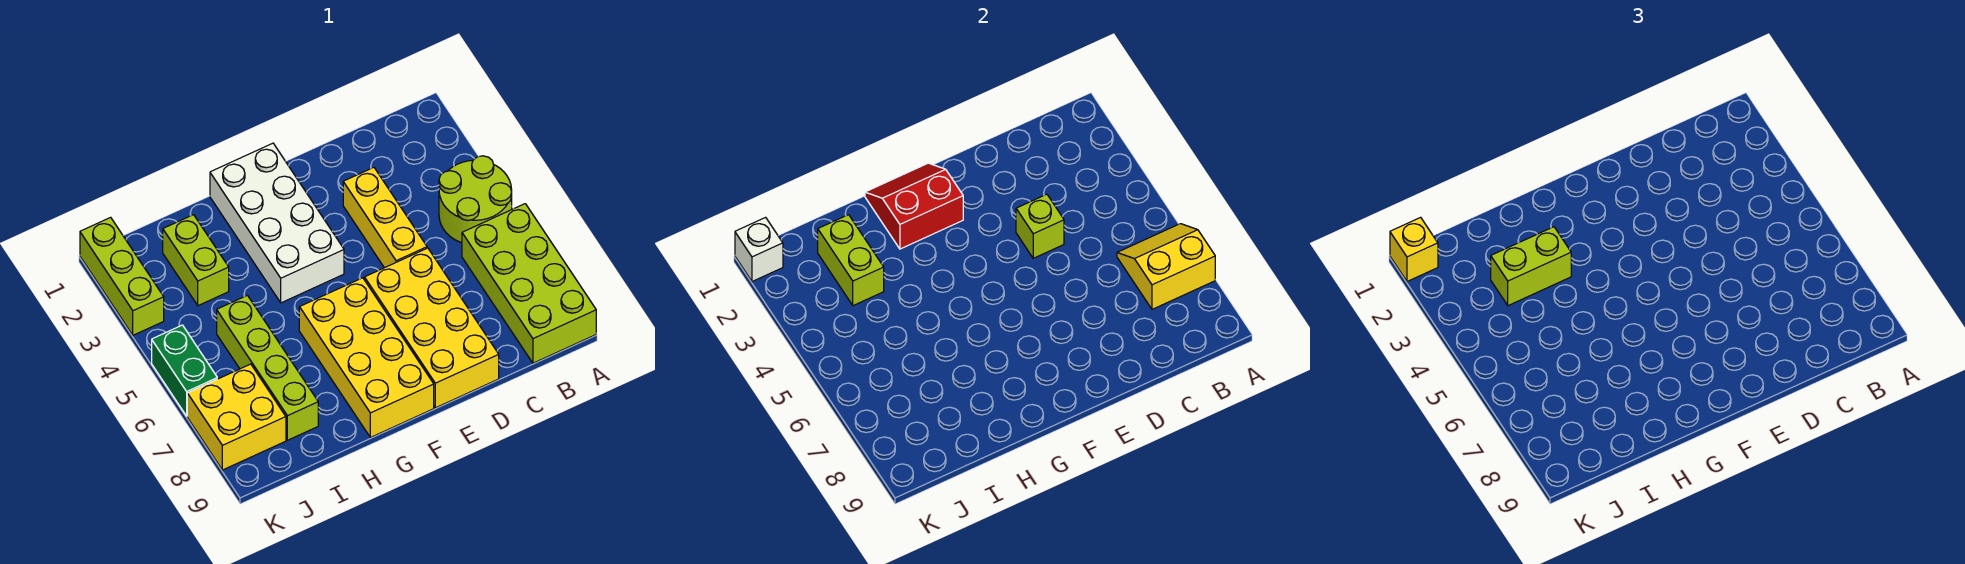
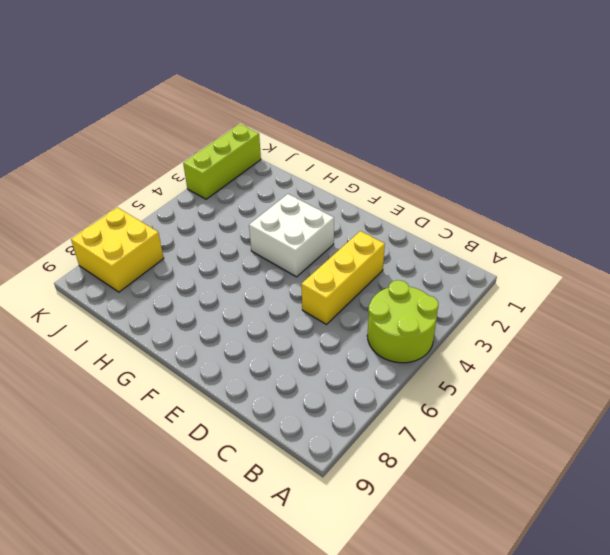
white 2x2 brick [249,194,334,277] -> white 2x4 brick [210,143,344,303]
none -> lime 2x4 brick [462,204,596,363]
none -> yellow 2x4 brick [364,248,499,408]
none -> yellow 2x4 brick [299,278,434,438]

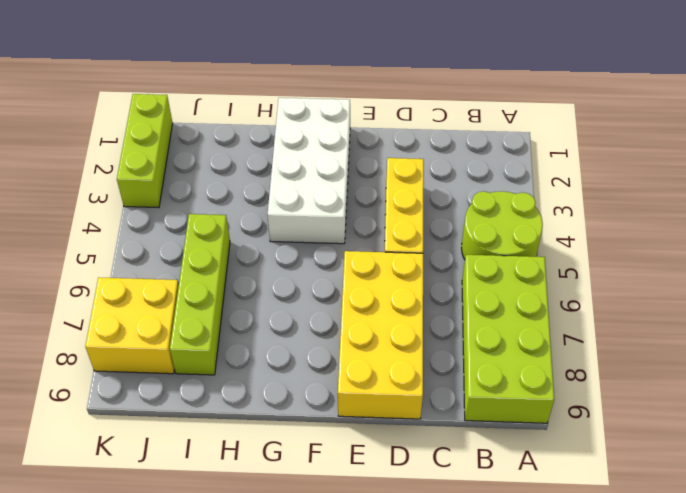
none -> yellow 2x4 brick [299,278,434,438]
none -> lime 1x2 brick [163,215,229,306]
none -> green 1x2 brick [152,325,217,416]

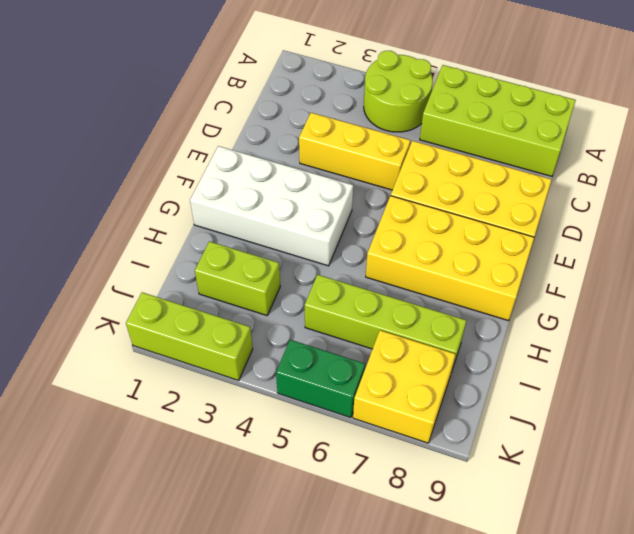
none -> yellow 2x2 slope [1117,224,1215,309]
none -> lime 1x1 brick [1016,194,1064,258]
none -> red 2x2 slope [865,163,963,249]

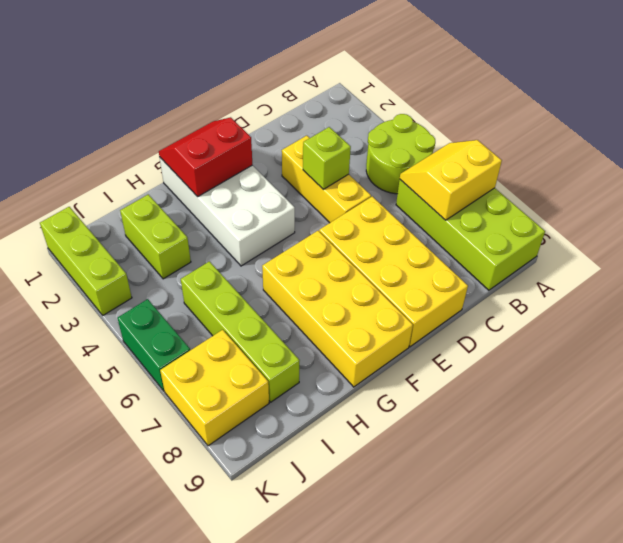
none -> lime 1x2 brick [818,215,884,306]
none -> white 1x1 brick [735,217,783,281]
none -> lime 1x2 brick [1491,227,1571,306]

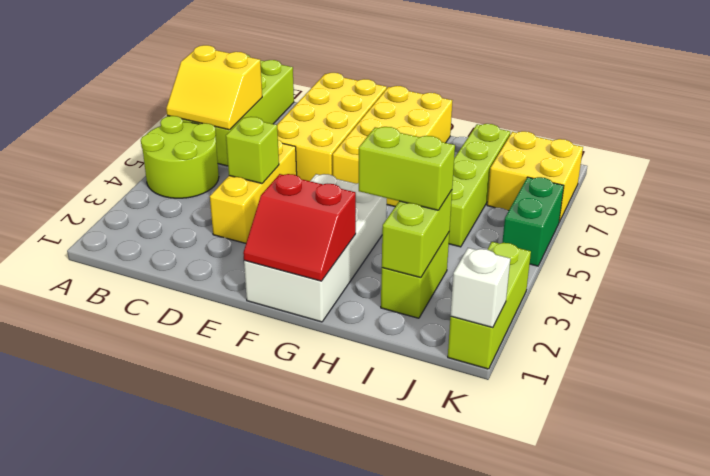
none -> yellow 1x1 brick [1390,217,1438,281]

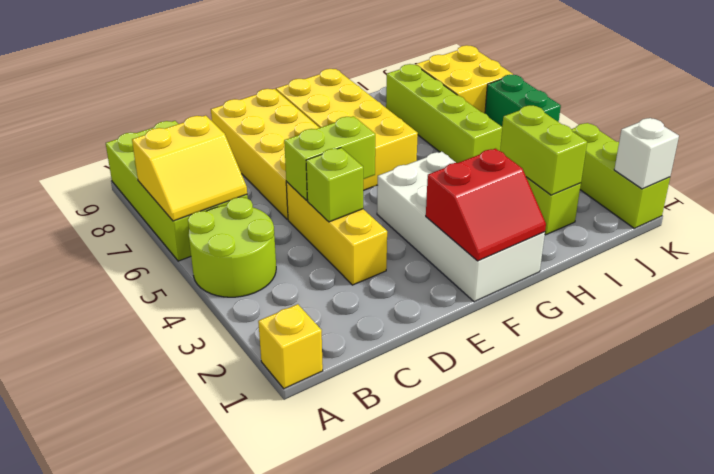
yellow 1x1 brick [258,304,323,389] -> yellow 1x1 brick moved to [1390,217,1438,281]
lime 1x2 brick [284,116,375,201] -> lime 1x2 brick moved to [1491,227,1571,306]

